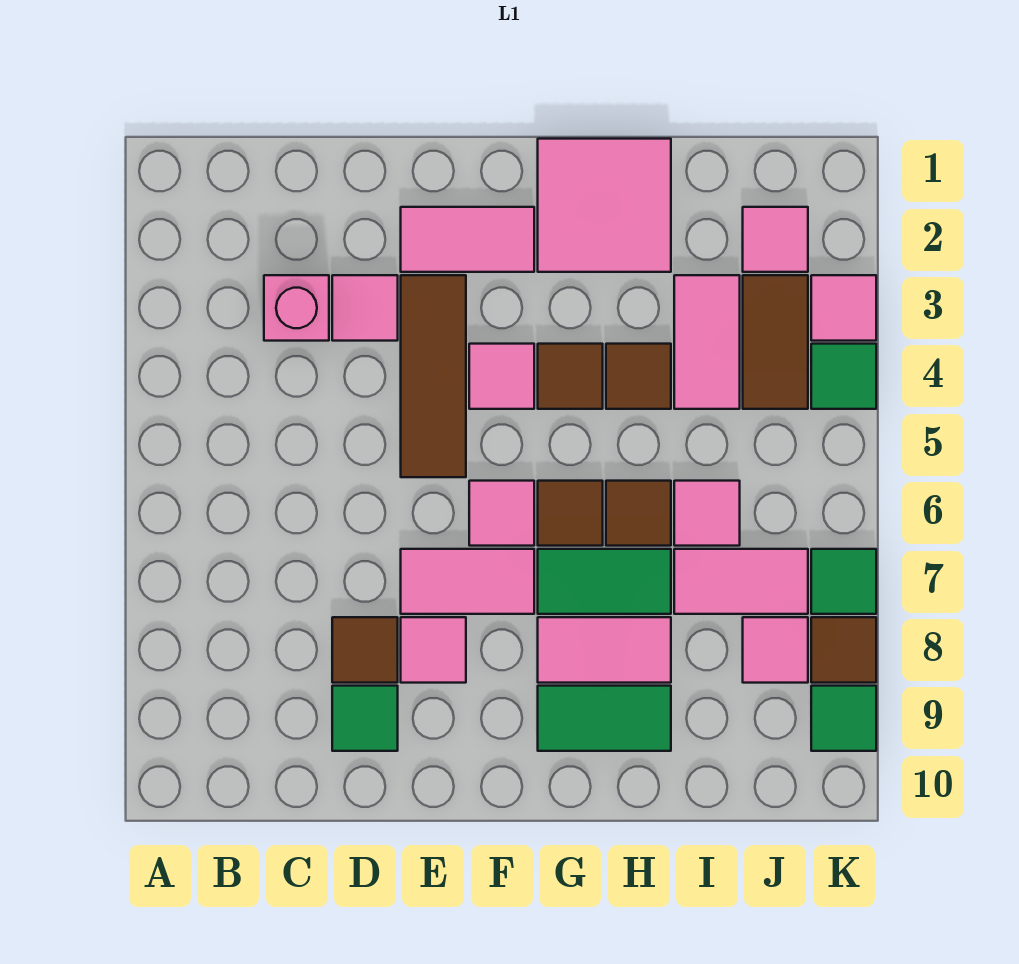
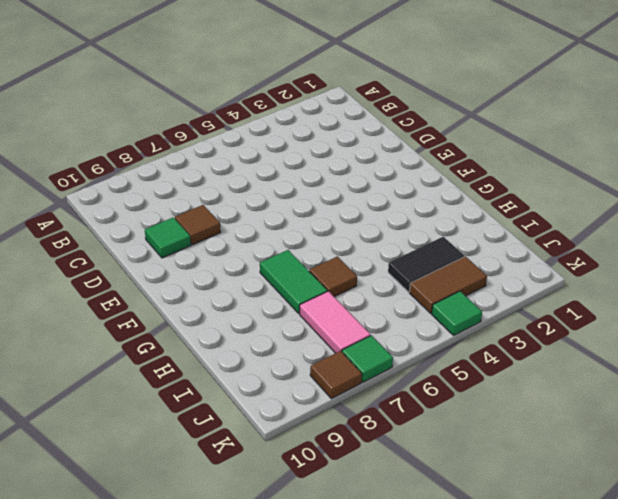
black 1x2 tile [388,237,464,292] -> pink 1x2 tile [674,275,740,409]
none -> pink 1x1 brick [264,275,329,341]
none -> pink 1x1 tile [332,275,398,341]
none -> pink 1x2 tile [401,207,534,272]

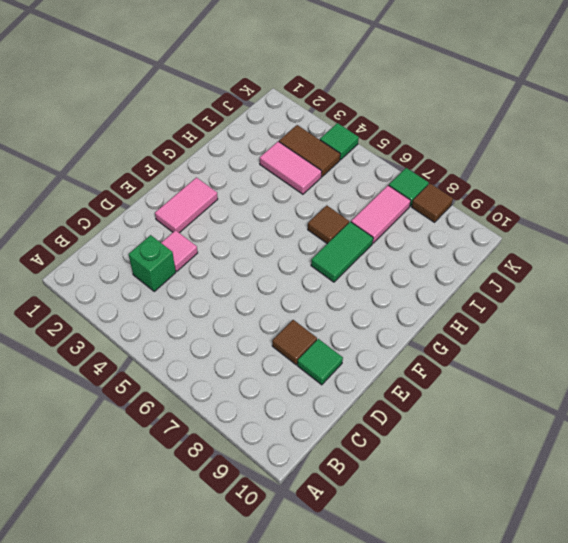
green 1x1 brick [129,235,176,291] -> pink 1x1 brick [264,275,329,341]
none -> brown 1x3 tile [401,275,466,477]
none -> pink 1x2 tile [401,549,534,614]
none -> pink 1x1 tile [401,617,466,683]

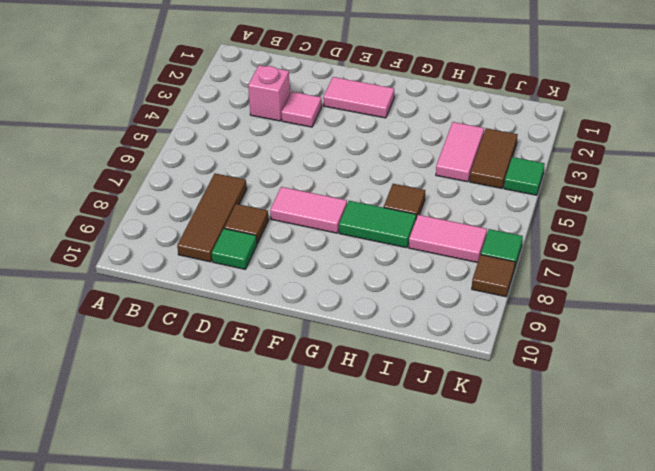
brown 1x3 tile [177,173,247,262] -> brown 1x3 tile moved to [401,275,466,477]
none -> pink 1x1 tile [401,617,466,683]
none -> pink 1x1 tile [469,344,534,409]
none -> pink 1x1 tile [469,481,534,546]

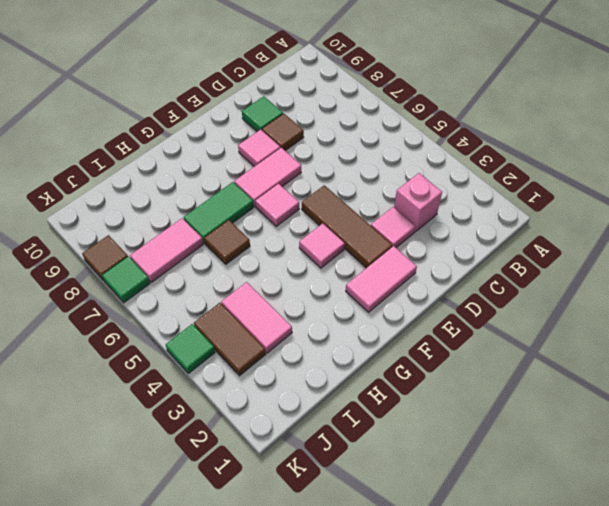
none -> pink 2x2 tile [538,139,671,272]
none -> brown 1x1 tile [538,344,603,409]
none -> brown 1x1 tile [538,481,603,546]

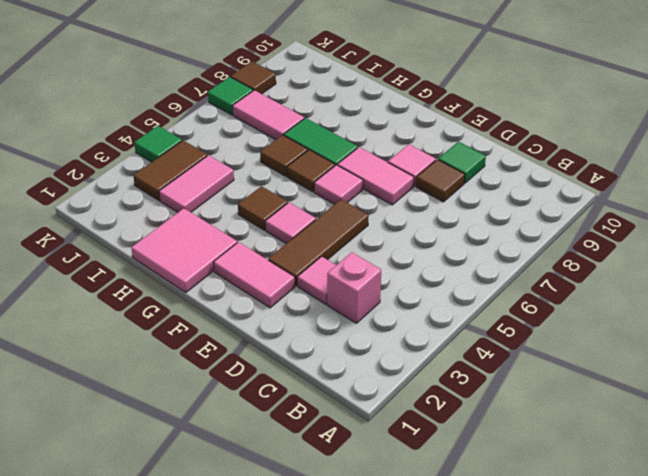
none -> pink 1x2 tile [538,617,671,683]
none -> green 1x2 tile [538,686,671,751]
none -> brown 1x1 tile [606,344,671,409]

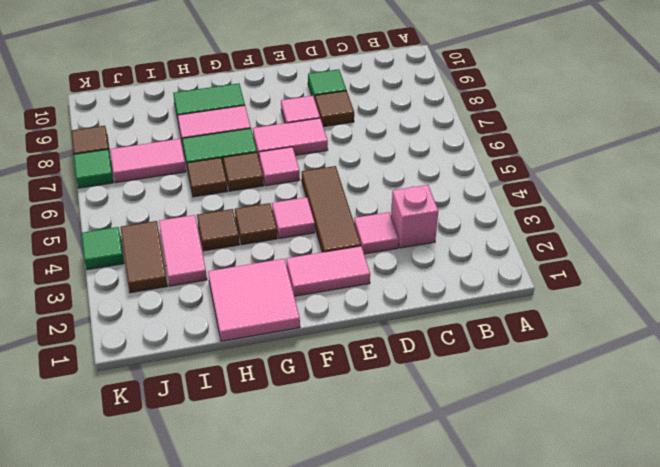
none -> pink 1x1 tile [674,481,740,546]
none -> pink 1x1 tile [743,207,808,272]
none -> pink 1x1 tile [743,617,808,683]

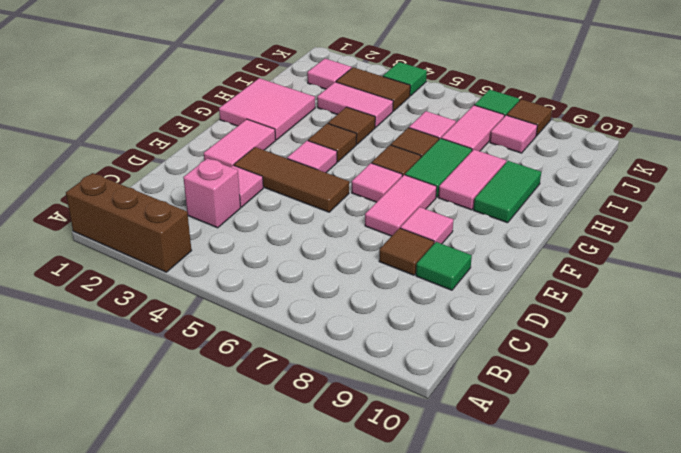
brown 1x3 brick [66,173,192,272] -> none
none -> pink 1x1 tile [811,275,876,341]
none -> green 1x1 tile [811,686,876,751]

